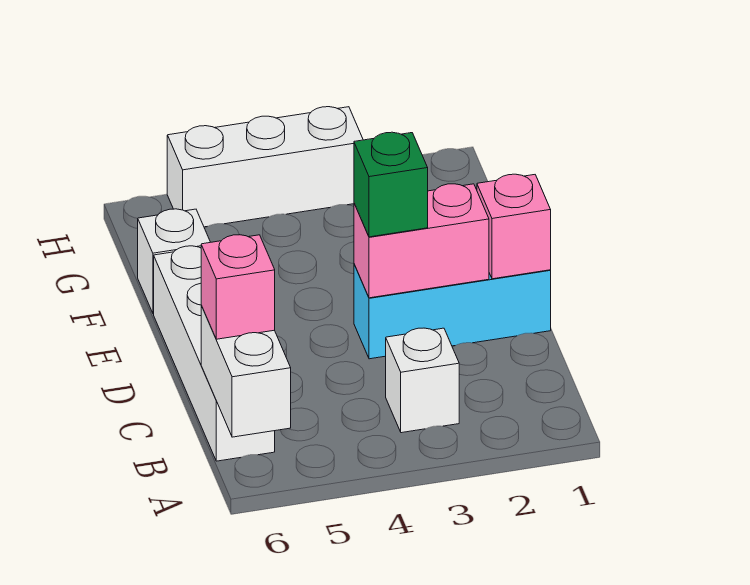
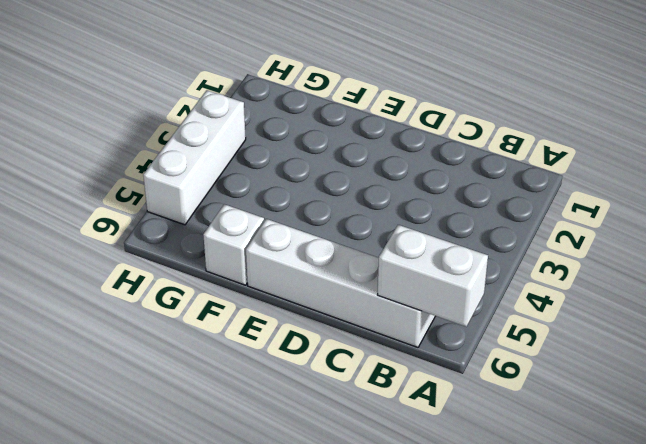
none -> white 1x1 brick [386,328,459,433]
none -> cyan 1x3 brick [354,264,551,359]

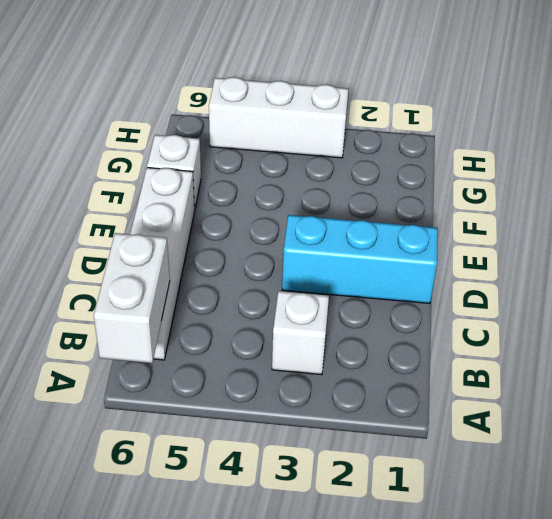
none -> pink 1x1 brick [477,174,551,279]
none -> pink 1x2 brick [354,184,489,298]

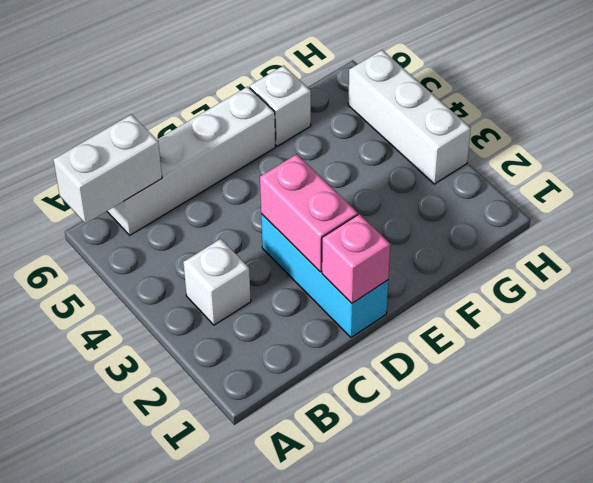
none -> pink 1x1 brick [201,235,275,339]
none -> green 1x1 brick [354,132,428,237]

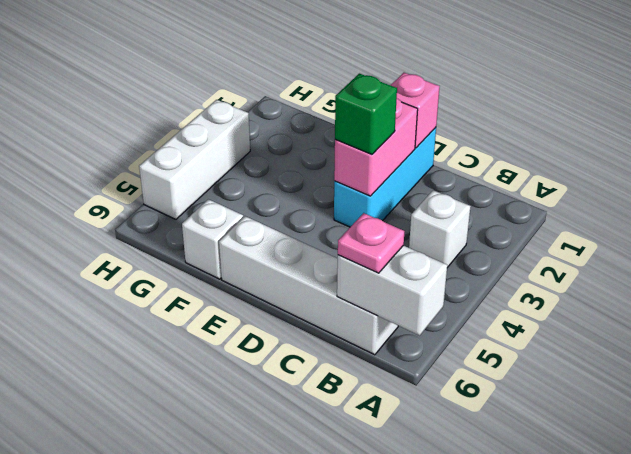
pink 1x1 plate [338,213,404,273] -> pink 1x1 brick [201,235,275,339]

